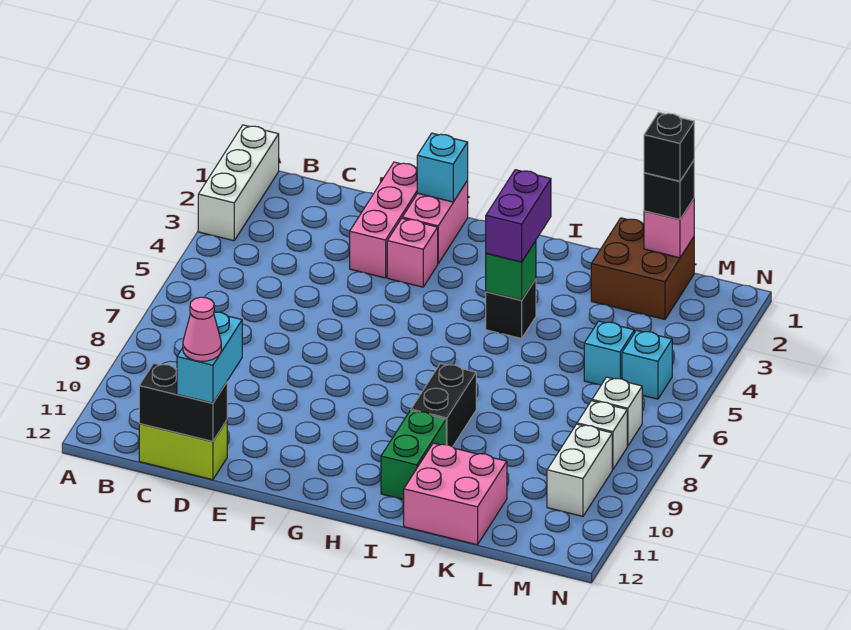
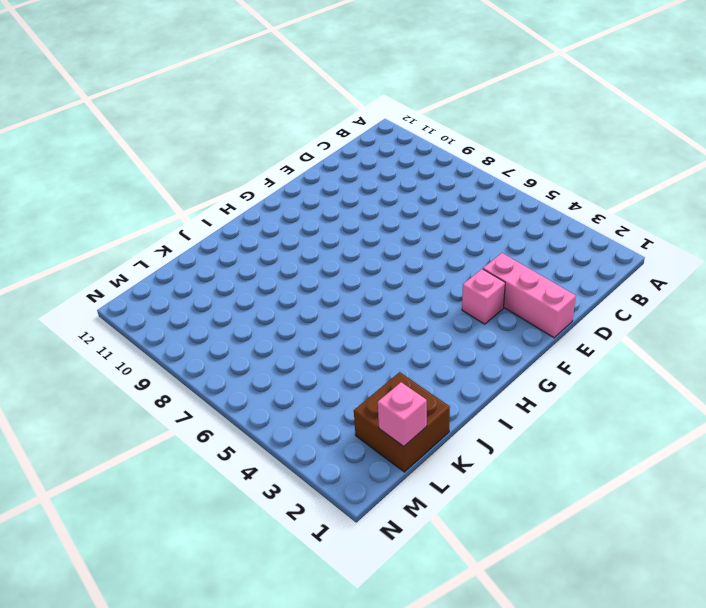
none -> white 1x3 brick [198,125,279,241]
none -> lime 1x2 brick [139,421,227,480]
none -> pink 1x2 brick [402,181,468,263]

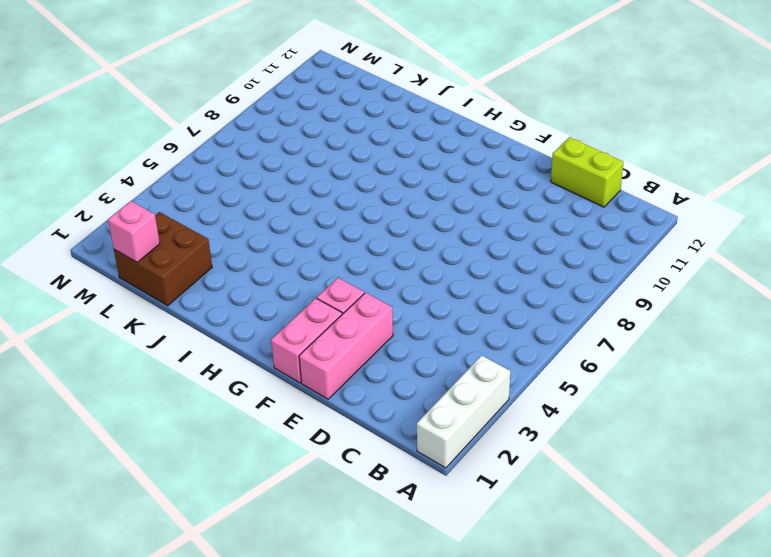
none -> black 1x1 brick [486,279,536,338]
none -> black 1x2 brick [411,363,476,447]
none -> green 1x2 brick [381,410,446,500]

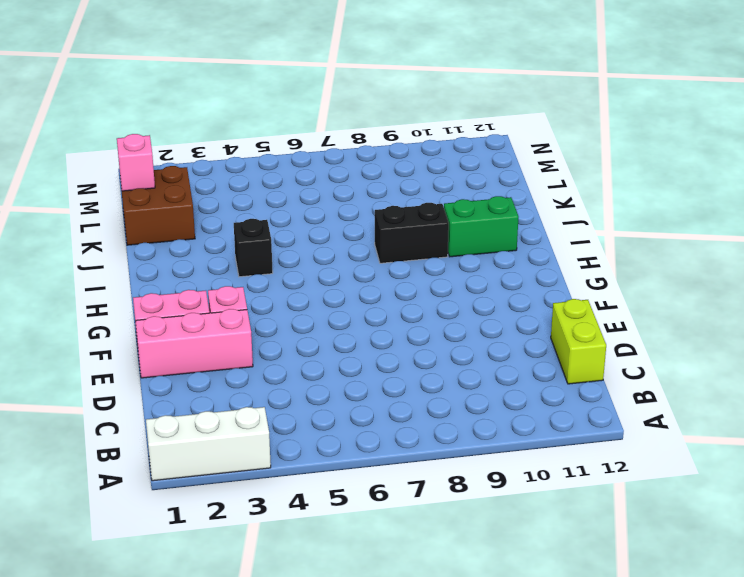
none -> pink 2x2 brick [404,443,507,545]
none -> cyan 1x1 brick [584,321,634,385]
none -> cyan 1x1 brick [622,330,672,399]

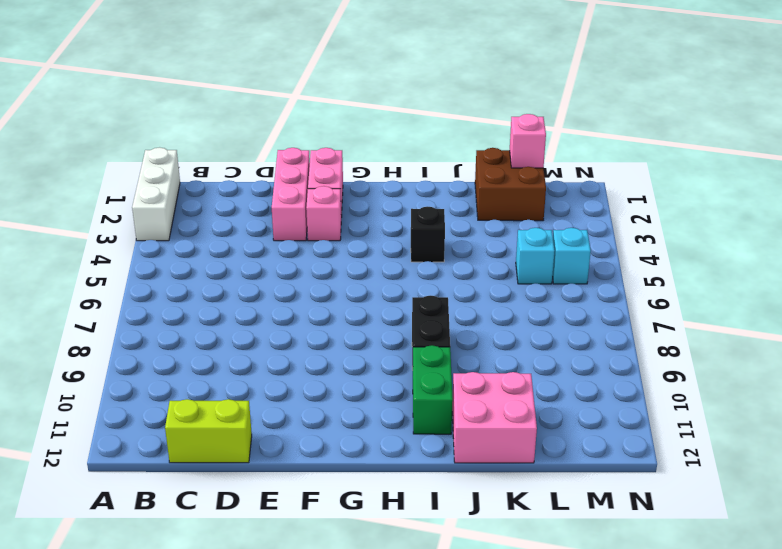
none -> white 1x1 brick [592,377,642,446]
none -> white 1x1 brick [577,401,627,469]
none -> white 1x2 brick [547,424,612,516]

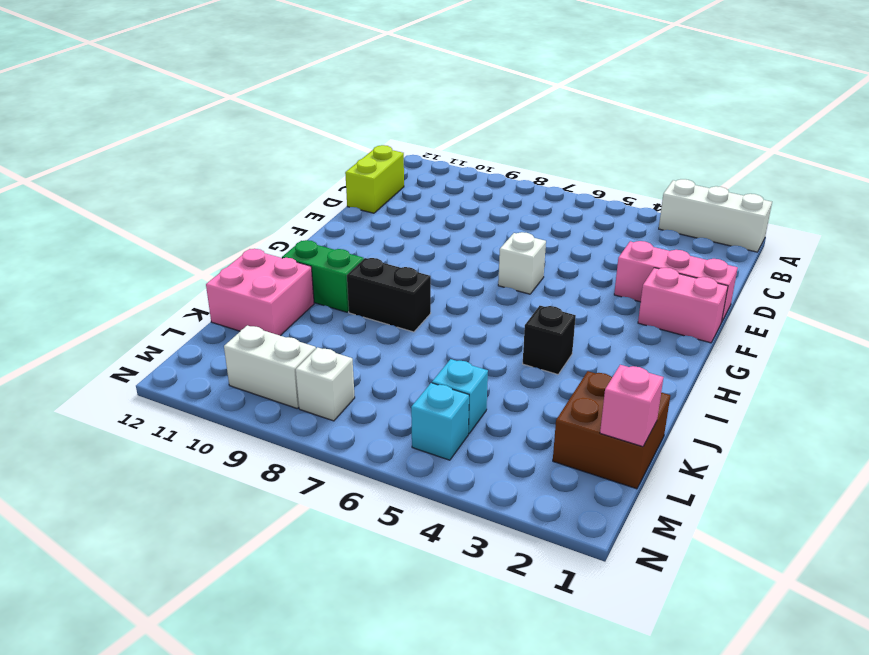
white 1x1 brick [498,232,546,294] -> white 1x1 brick moved to [592,377,642,446]
none -> pink 1x1 brick [387,218,438,287]
none -> black 1x2 brick [139,363,227,442]
none -> cyan 1x1 brick [417,133,468,202]

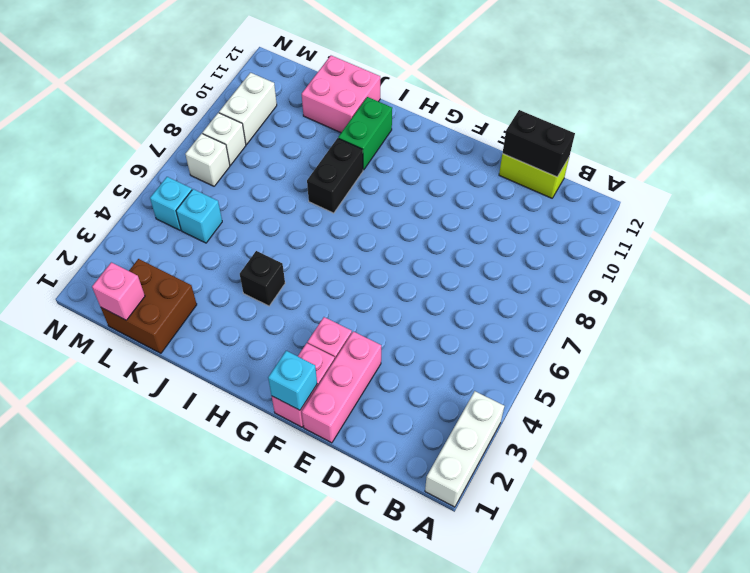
none -> green 1x1 brick [486,241,536,300]
none -> cyan 1x2 brick [177,312,242,403]
none -> purple 1x2 brick [486,170,551,262]

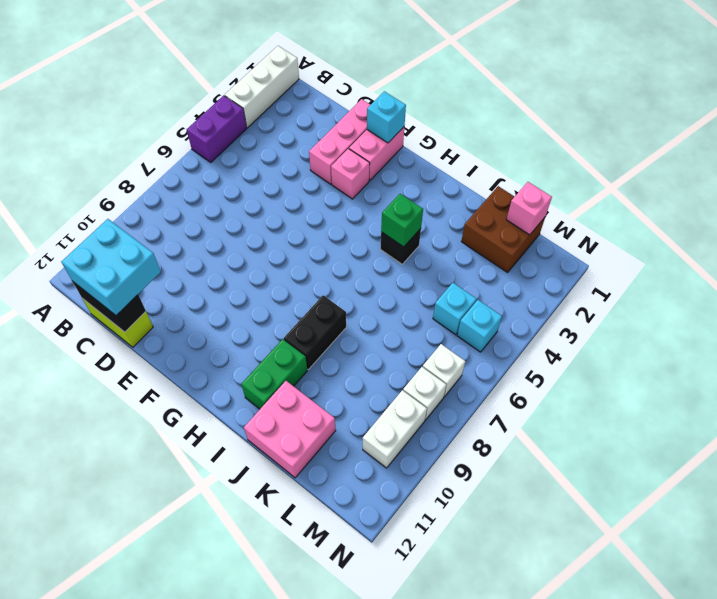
purple 1x2 brick [187,95,247,162] -> purple 1x2 brick moved to [486,170,551,262]
cyan 2x2 brick [61,219,161,315] -> cyan 1x2 brick [177,312,242,403]
none -> black 1x1 brick [644,161,694,219]
none -> pink 1x1 cone [183,297,221,361]
none -> black 1x1 brick [644,112,694,181]

